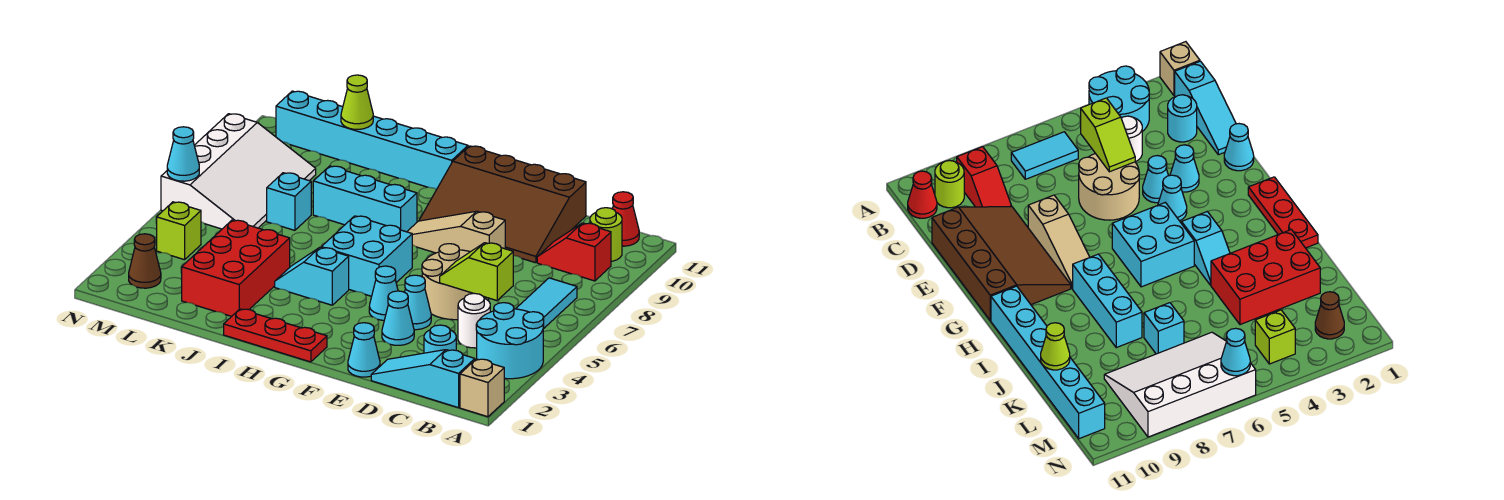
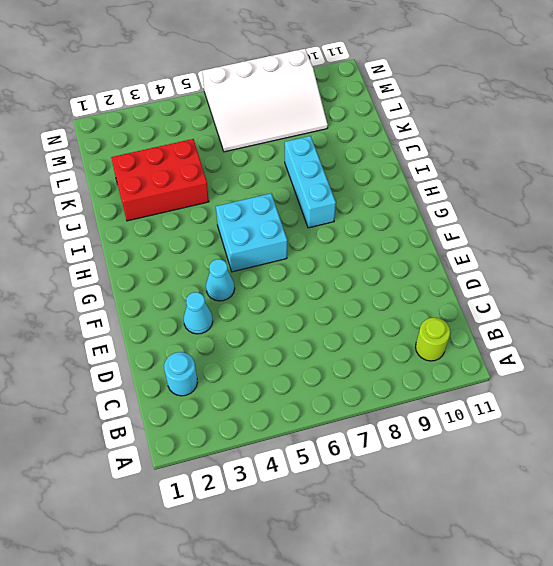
none -> tan 1x1 brick [460,359,504,417]
none -> cyan 2x2 round brick [476,303,544,379]
none -> cyan 1x3 slope [371,350,475,408]

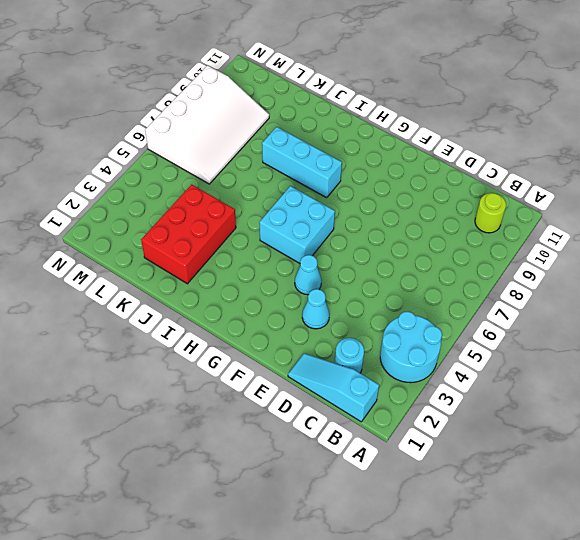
none -> tan 1x1 brick [460,359,504,417]
none -> cyan 1x2 tile [516,278,577,328]
none -> red 1x2 slope [537,223,611,281]

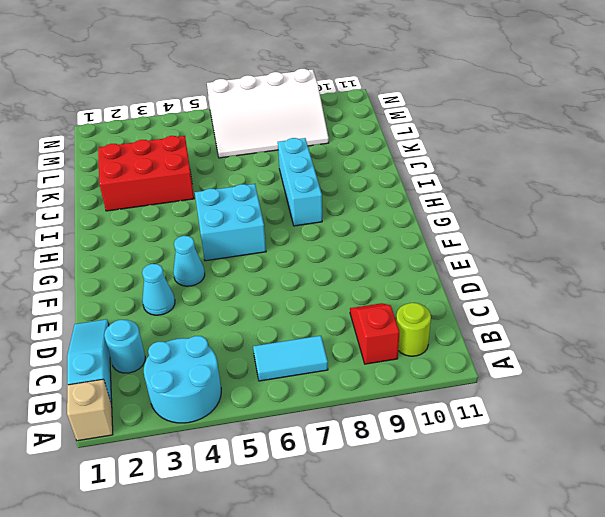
none -> red 1x1 cone [613,192,639,246]
none -> white 1x1 round brick [458,293,490,348]
none -> tan 2x2 round brick [422,244,489,320]

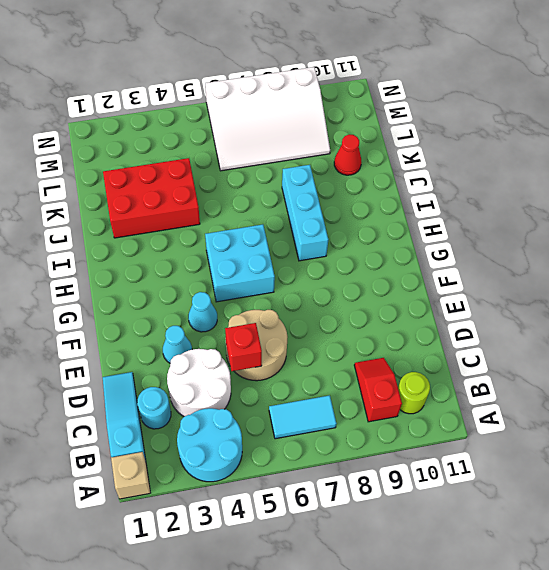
white 2x2 round brick [167,349,231,417] -> white 1x1 round brick [458,293,490,348]
red 1x1 brick [225,323,262,371] -> lime 1x2 slope [440,243,513,301]
red 1x1 cone [334,135,361,175] -> red 1x1 cone moved to [613,192,639,246]
none -> brown 3x4 slope [419,146,586,263]
none -> cyan 1x1 cone [348,323,380,377]
none -> cyan 1x1 cone [405,275,431,330]

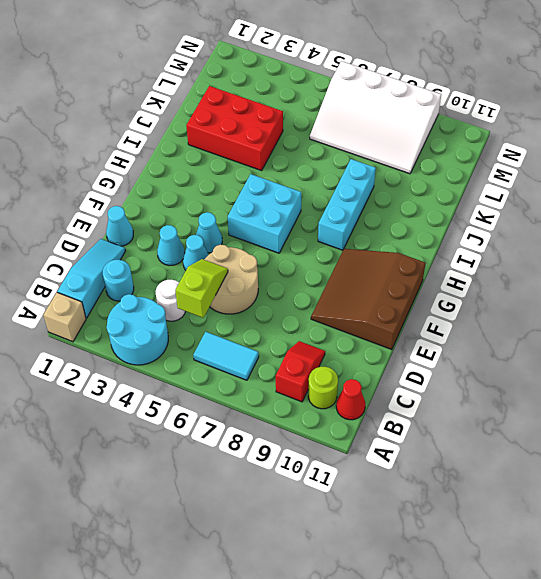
brown 3x3 slope [311,249,425,350] -> brown 3x4 slope [419,146,586,263]
none -> tan 1x3 slope [407,211,505,253]
none -> red 1x3 plate [224,309,327,362]
none -> cyan 1x2 slope [275,247,349,305]

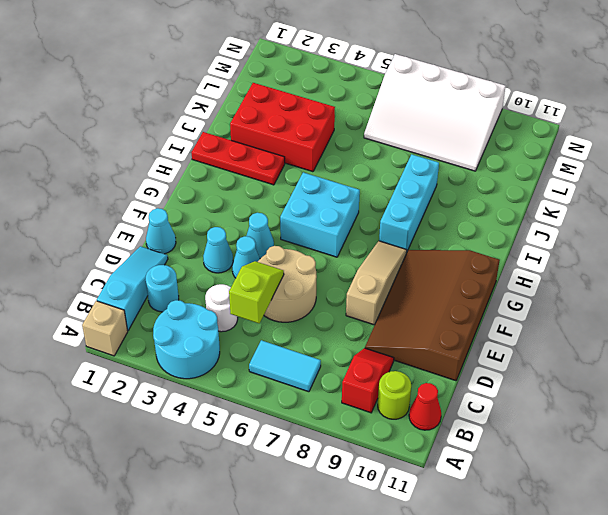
red 1x3 plate [191,132,285,185] -> red 1x3 plate turned to [224,309,327,362]
none -> cyan 1x2 slope [275,247,349,305]
none -> cyan 1x6 brick [276,91,468,189]
none -> cyan 1x1 brick [267,173,311,230]

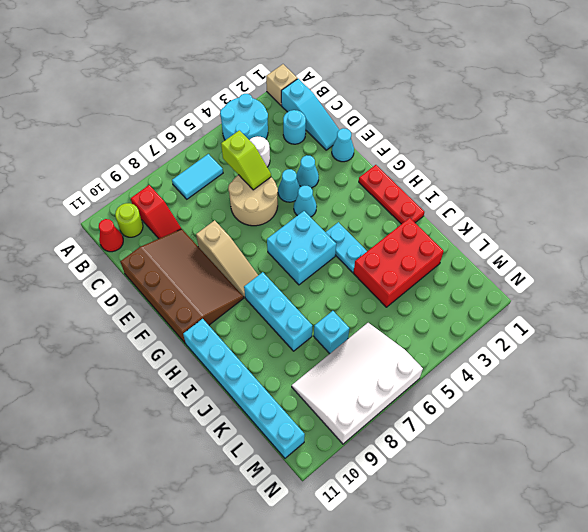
cyan 1x2 plate [325,222,367,272] -> cyan 1x2 slope [275,247,349,305]
none -> brown 1x1 cone [129,234,161,288]
none -> lime 1x1 brick [157,202,201,260]
none -> lime 1x1 cone [341,75,373,129]

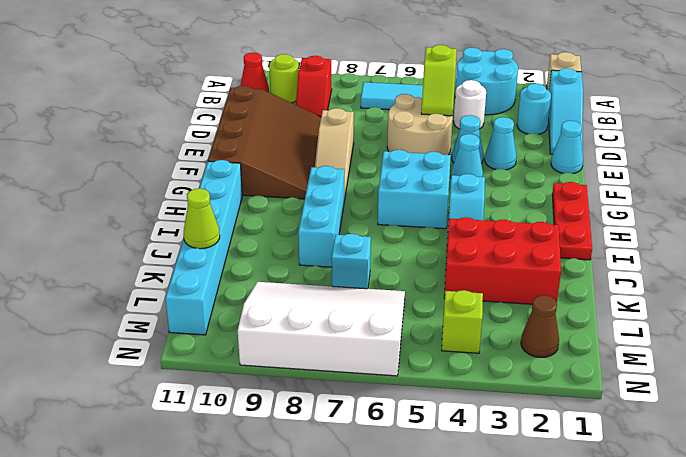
none -> cyan 1x1 cone [167,127,199,181]

